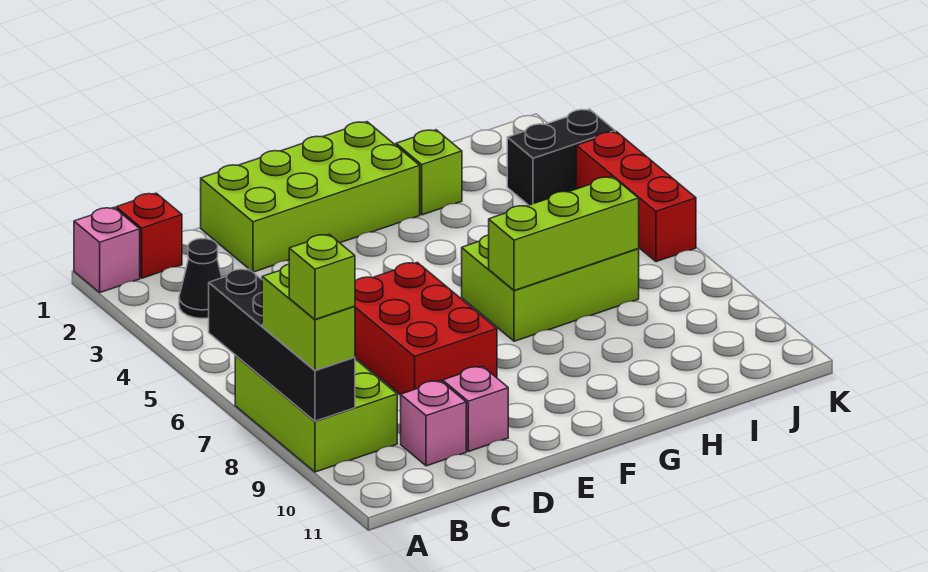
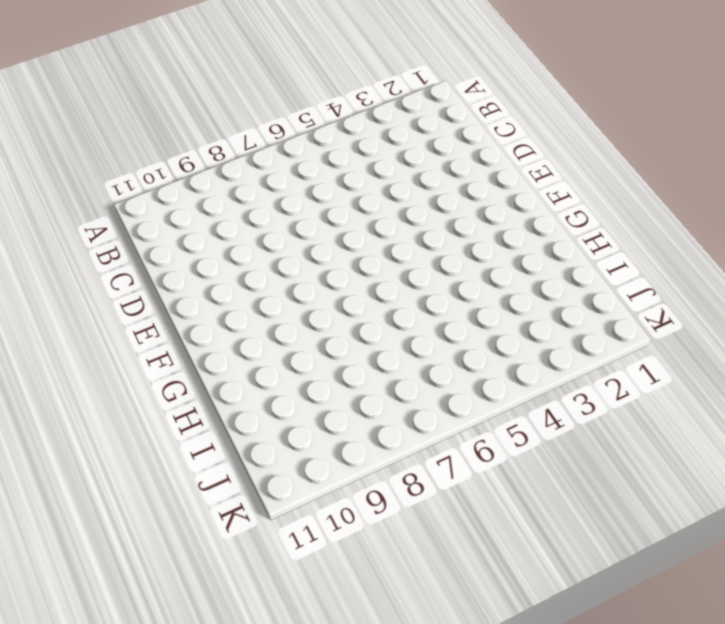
none -> pink 1x1 brick [74,208,140,292]
none -> lime 2x3 brick [235,356,397,472]
none -> red 1x1 brick [116,193,182,278]

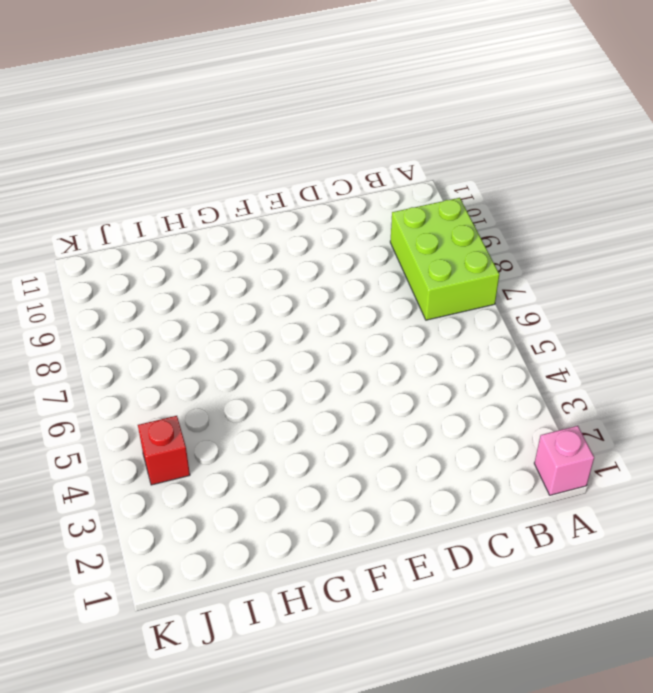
red 1x1 brick [138,416,190,485] -> red 1x1 brick moved to [116,193,182,278]
none -> black 1x1 cone [179,239,222,318]
none -> pink 1x1 brick [401,381,466,466]
none -> lime 2x4 brick [201,122,420,272]

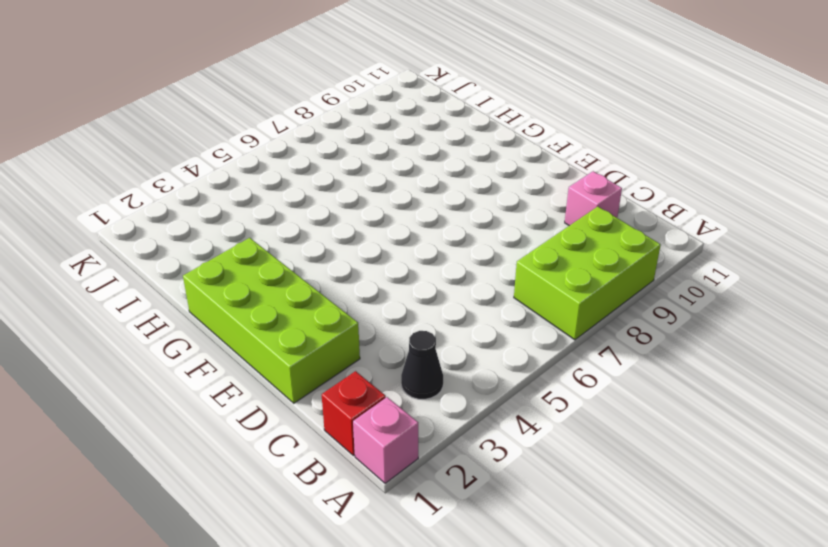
none -> red 2x3 brick [355,262,497,395]
none -> pink 1x1 brick [443,367,508,452]
none -> lime 2x3 brick [462,235,639,341]

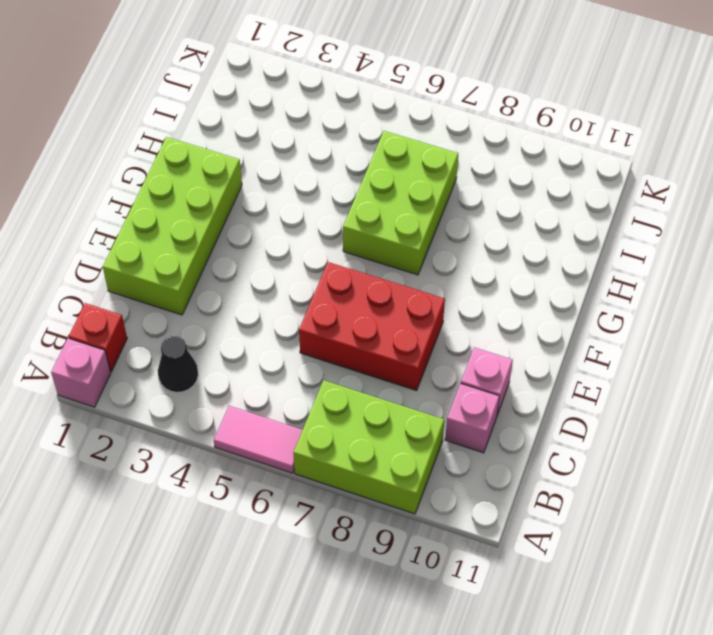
pink 1x2 tile [214,406,303,473] -> none
none -> lime 1x1 brick [396,130,462,215]
none -> black 1x2 brick [507,109,615,205]
none -> red 1x3 brick [576,132,696,262]

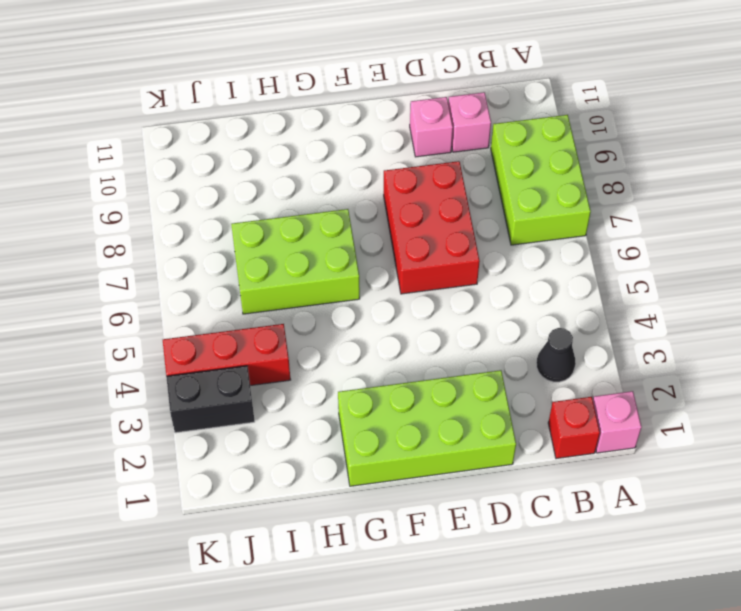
red 1x3 brick [163,324,291,386] -> red 1x3 brick turned to [576,132,696,262]
none -> lime 1x1 brick [396,130,462,215]
none -> black 1x4 brick [209,269,355,421]
none -> lime 1x3 brick [489,177,639,291]

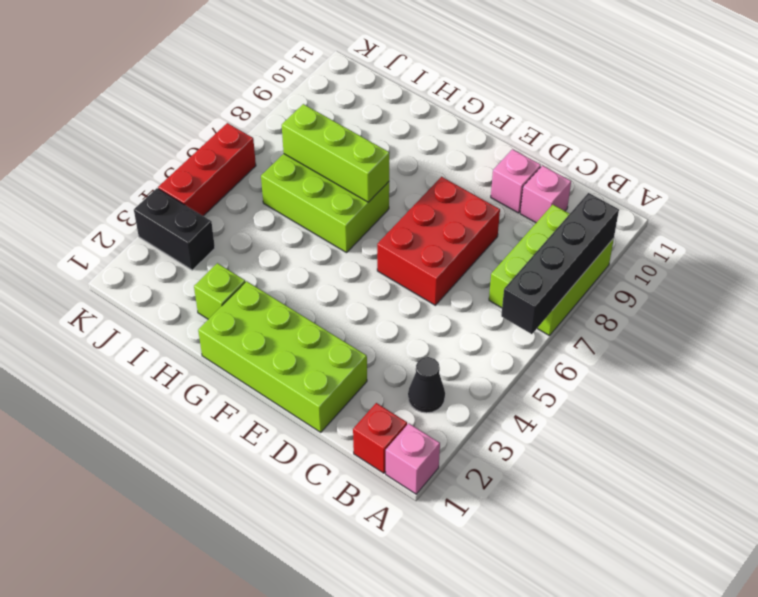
none -> lime 1x2 brick [262,264,355,370]
none -> lime 1x1 brick [289,234,355,319]

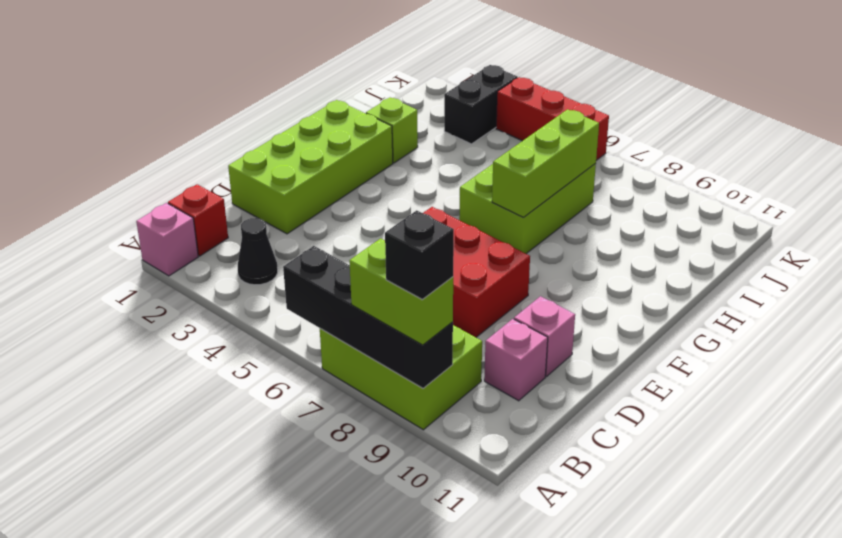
black 1x1 brick [385,210,454,300] -> lime 1x1 brick [289,234,355,319]

